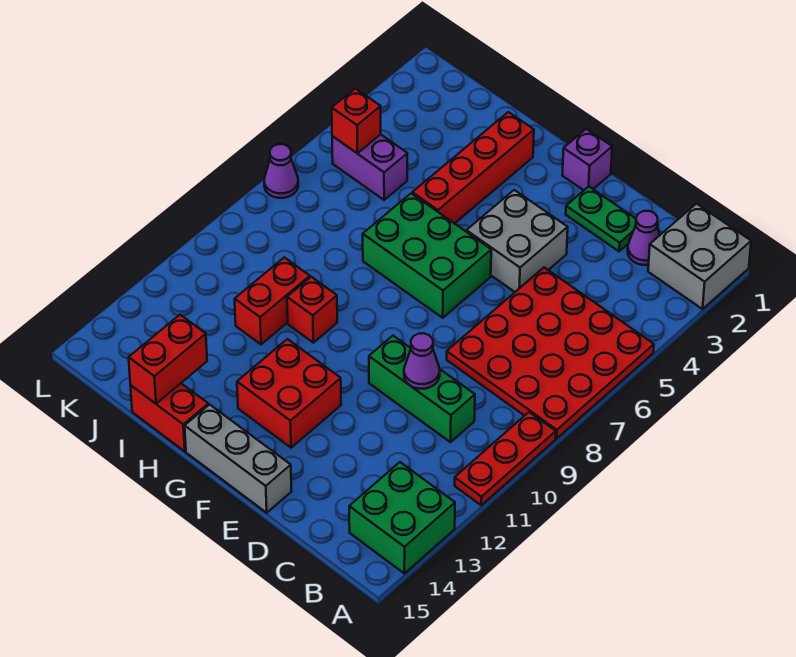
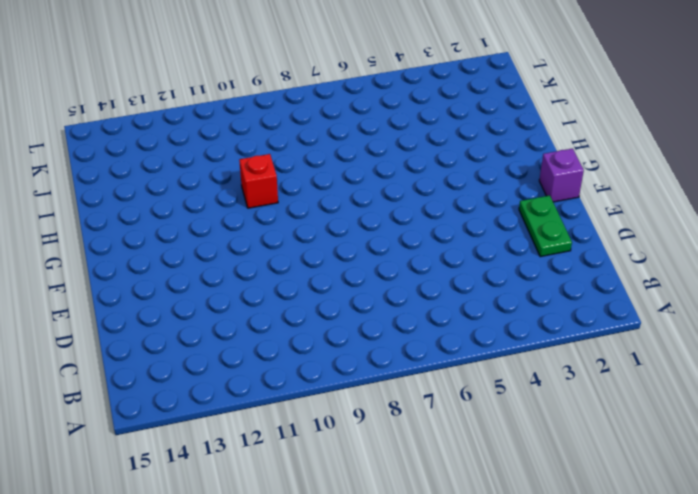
none -> grey 2x2 brick [648,204,751,309]
none -> red 4x4 plate [447,268,654,438]
none -> red 1x3 plate [455,412,556,505]

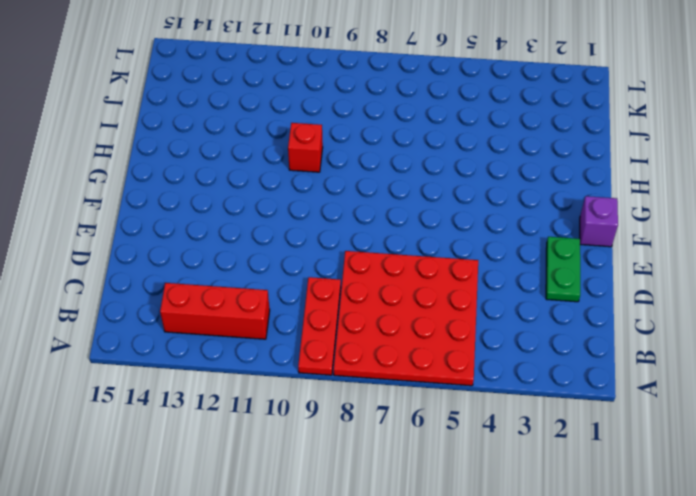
red 1x3 plate [298,277,341,375] -> red 1x3 plate turned to [455,412,556,505]
red 1x3 brick [160,283,270,339] -> green 2x2 brick [349,462,455,573]
none -> grey 2x2 brick [648,204,751,309]
none -> purple 1x1 cone [628,211,660,265]
none -> green 1x3 brick [369,336,475,442]

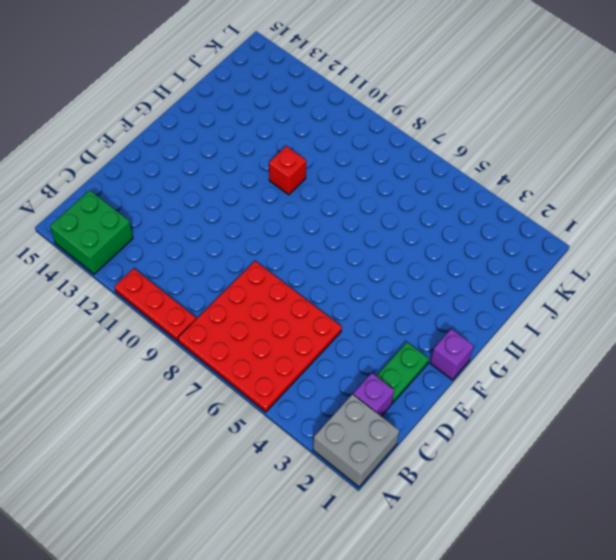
purple 1x1 brick [353,373,394,416] -> purple 1x1 cone [628,211,660,265]
none -> green 1x3 brick [369,336,475,442]
none -> grey 2x2 brick [466,190,568,292]
none -> grey 1x3 brick [185,405,292,513]

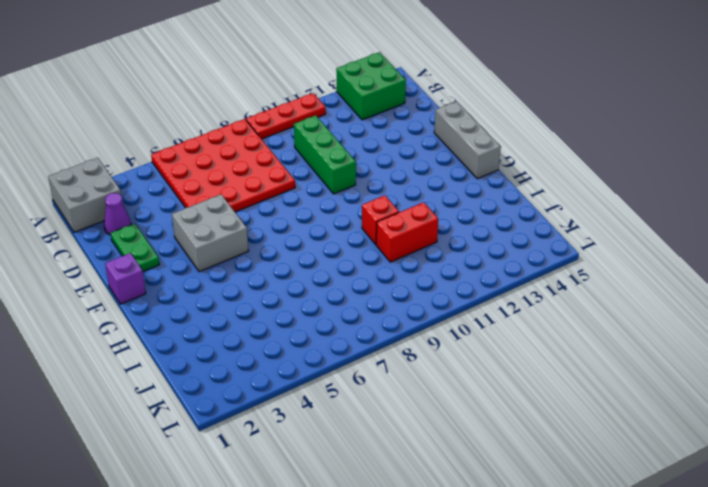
none -> green 2x3 brick [363,193,491,318]
none -> red 2x2 brick [237,339,341,448]
none -> red 1x4 brick [412,112,534,224]

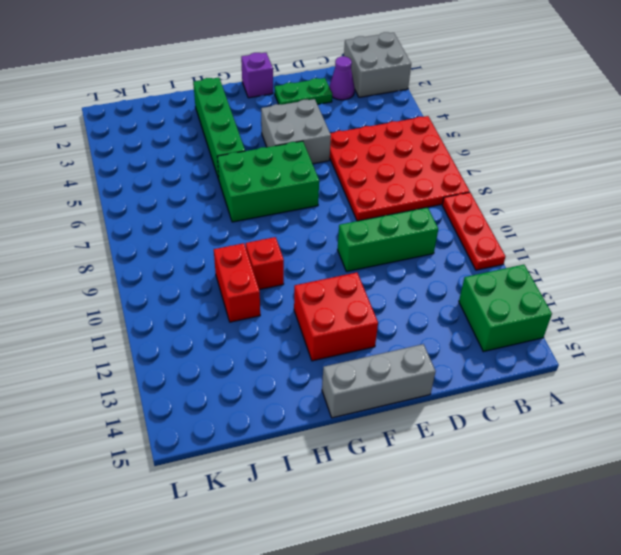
green 1x4 brick [193,78,245,179] -> red 1x4 brick [412,112,534,224]
none -> red 1x2 brick [130,384,208,451]
none -> purple 1x2 brick [332,134,407,200]
none -> purple 1x1 cone [264,144,298,198]

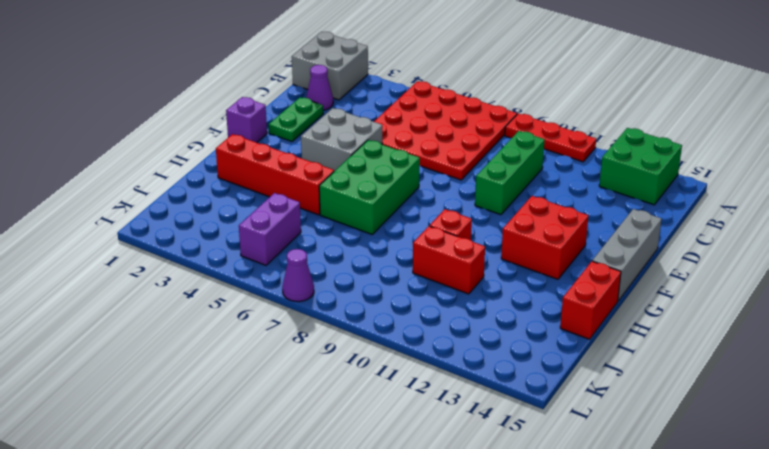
none -> purple 1x1 cone [404,333,440,389]
none -> red 1x2 brick [129,315,207,404]
none -> red 1x1 brick [332,88,381,153]

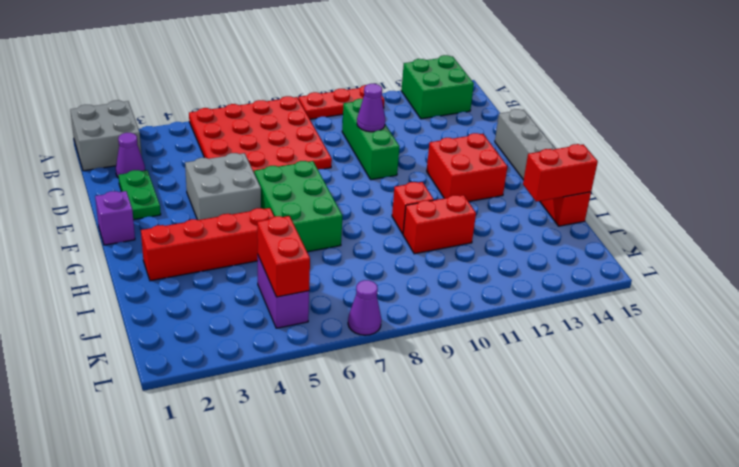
red 1x2 brick [257,216,310,297] -> red 1x1 brick [332,88,381,153]

